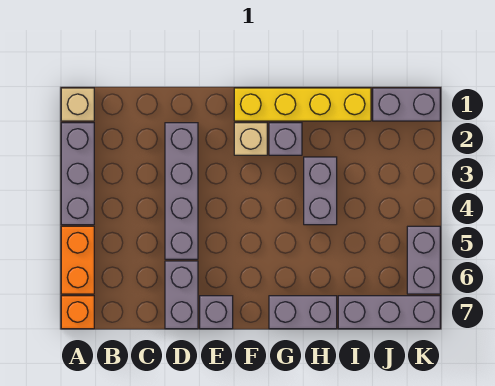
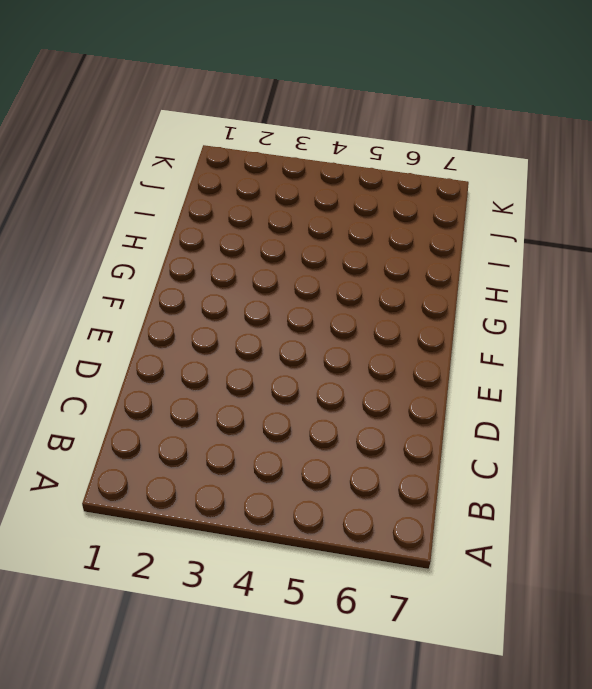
none -> tan 1x1 brick [61,88,94,121]
none -> grey 1x3 brick [61,123,94,225]
none -> orange 1x2 brick [61,226,94,294]

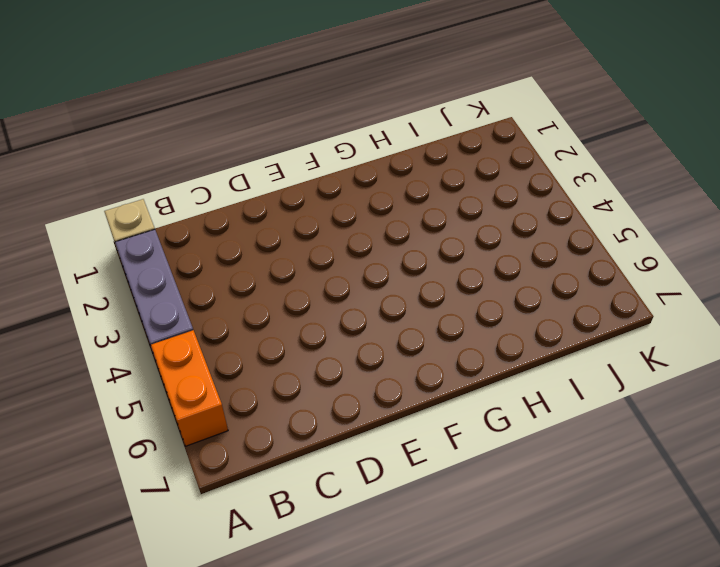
none -> orange 1x1 brick [61,296,94,329]
none -> grey 1x4 brick [165,123,198,259]
none -> grey 1x2 brick [165,261,198,329]

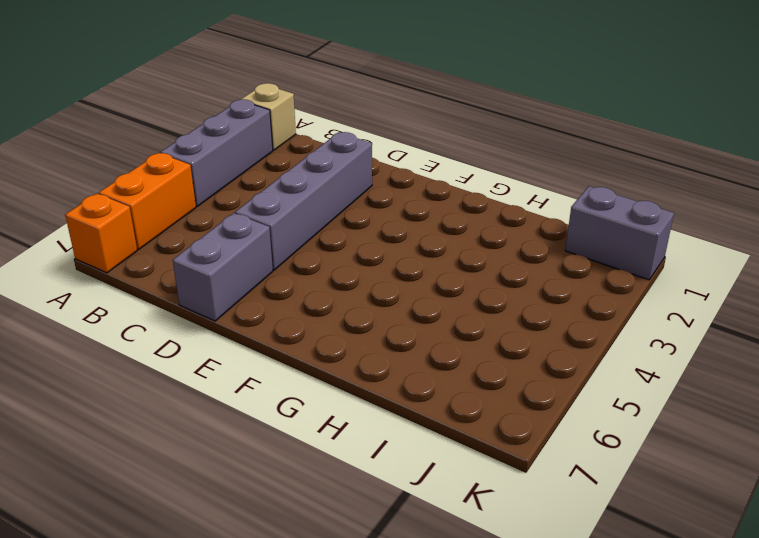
none -> grey 1x1 brick [200,296,233,329]
none -> yellow 1x4 brick [234,88,371,121]
none -> tan 1x1 brick [234,123,267,155]

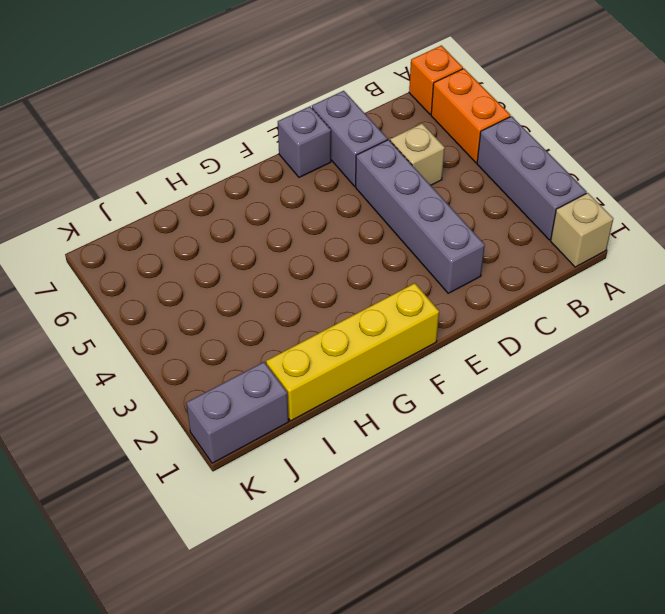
tan 1x1 brick [390,124,445,185] -> tan 1x1 brick moved to [234,123,267,155]
none -> grey 1x1 brick [269,123,302,155]
none -> grey 1x2 brick [269,296,337,329]
none -> grey 1x2 brick [304,157,337,225]

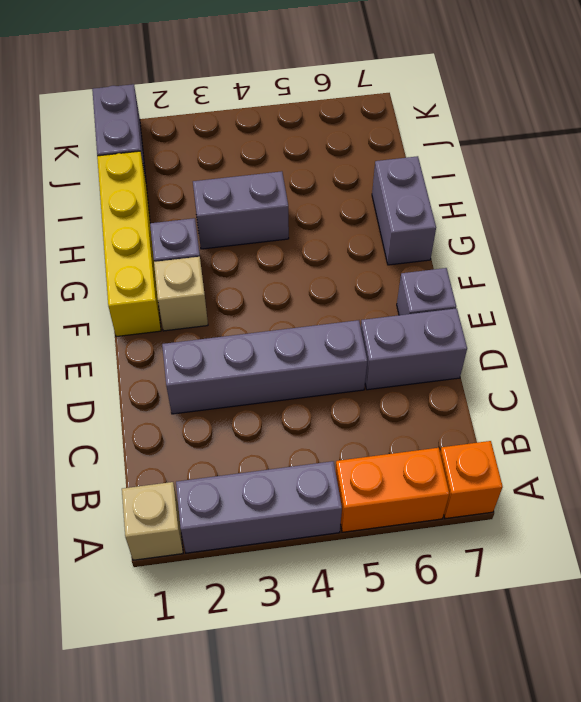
none -> grey 1x3 brick [338,296,440,329]
none -> grey 1x2 brick [407,226,440,294]

